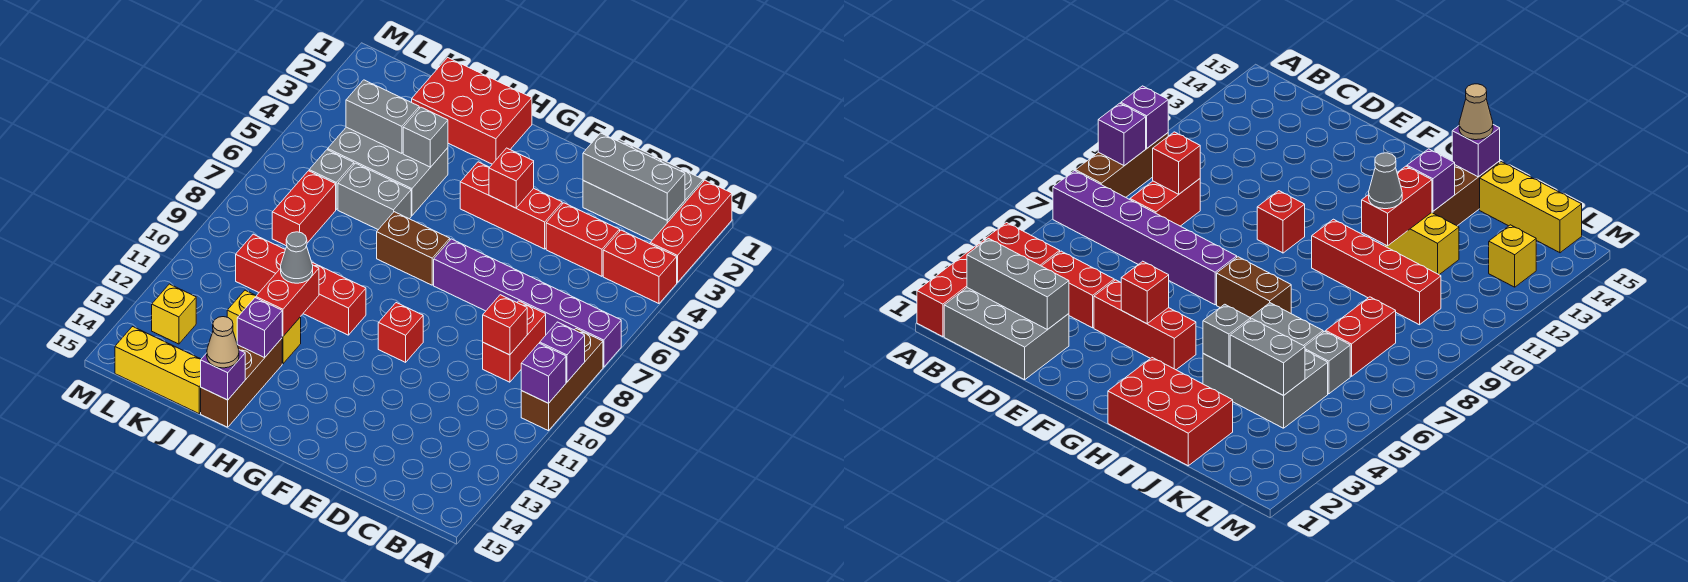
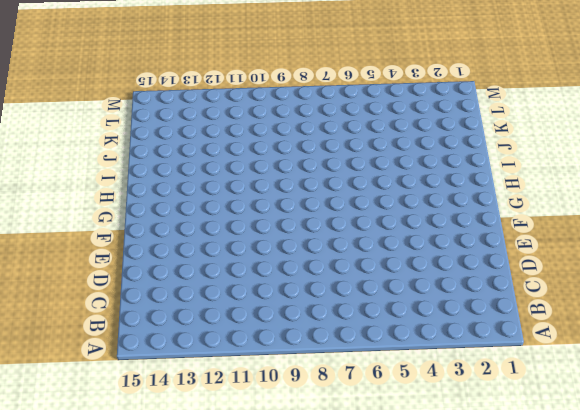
none -> red 1x3 brick [650,180,732,283]
none -> red 1x2 brick [603,230,677,304]
none -> purple 1x6 brick [434,239,621,367]
none -> brown 1x3 brick [521,329,603,431]

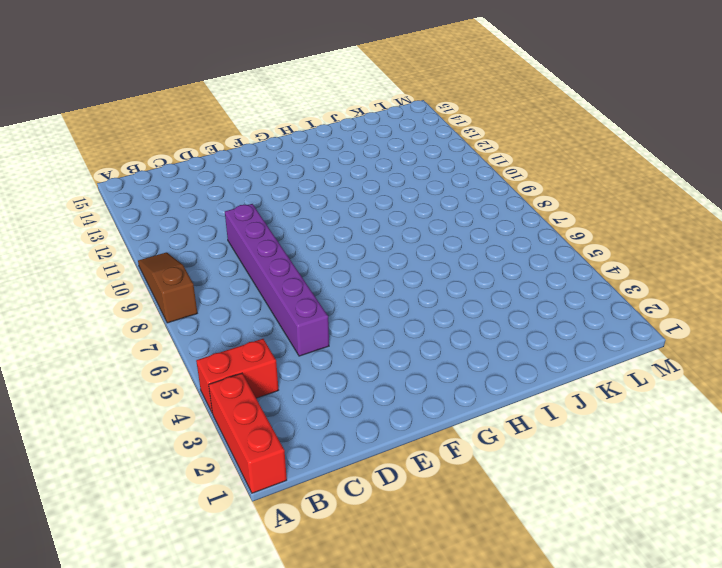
brown 1x3 slope [138,252,197,323] -> brown 1x3 brick [521,329,603,431]
purple 1x6 brick [225,204,329,356] -> purple 1x6 brick turned to [434,239,621,367]
none -> grey 2x3 brick [583,139,703,240]
none -> red 1x2 brick [546,203,620,276]
none -> red 1x2 brick [483,301,546,382]
none -> red 1x3 brick [460,162,562,249]

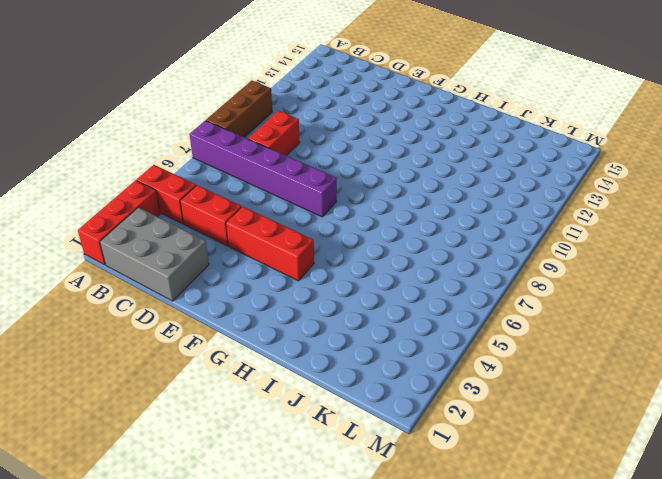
none -> red 1x1 brick [378,303,423,362]
none -> brown 1x2 brick [377,212,450,285]
none -> red 2x3 brick [412,58,532,164]
none -> red 1x4 brick [236,234,366,335]

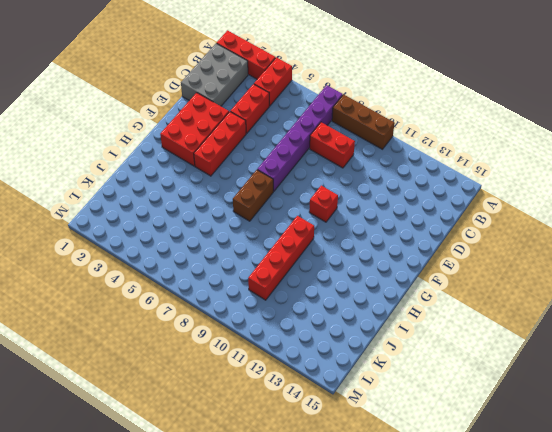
red 2x3 brick [160,93,229,166] -> red 2x3 brick moved to [412,58,532,164]
none -> grey 2x3 brick [328,127,448,216]
none -> grey 1x2 brick [338,163,411,230]
none -> yellow 1x2 brick [227,290,301,364]
none -> brown 1x3 brick [201,338,282,427]

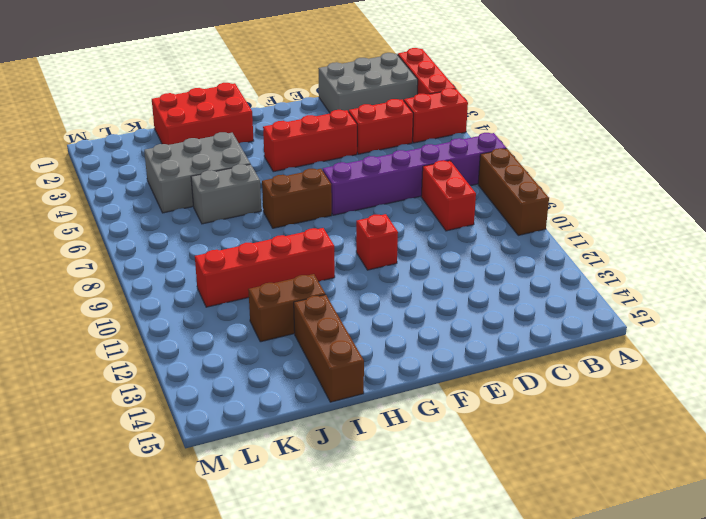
brown 1x2 brick [248,274,325,342] -> yellow 1x2 brick [227,290,301,364]
none -> yellow 1x3 brick [115,327,201,414]
none -> grey 1x1 brick [309,150,354,209]
none -> red 1x2 brick [272,171,336,246]
none -> yellow 1x1 brick [152,284,196,344]

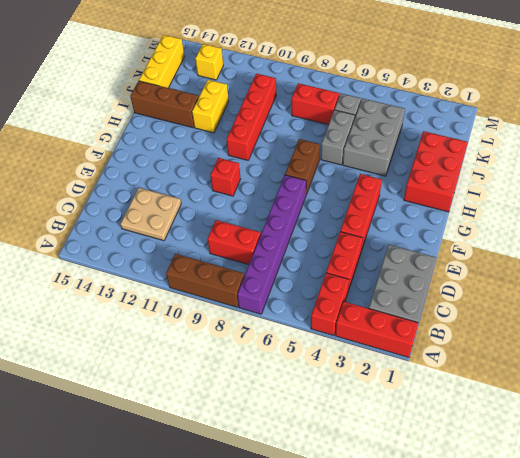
tan 2x2 plate [121,188,181,241] -> none
none -> purple 1x1 brick [540,322,585,382]
none -> purple 1x1 brick [521,343,566,403]
none -> grey 1x3 brick [583,133,685,220]
none -> red 1x1 brick [483,295,527,355]

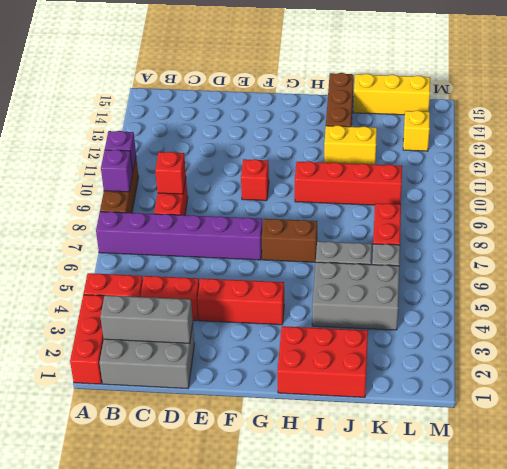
none -> red 1x1 brick [489,148,534,208]
none -> grey 1x1 brick [403,107,448,167]
none -> red 1x2 brick [256,265,319,336]
none -> purple 1x1 brick [237,298,283,358]

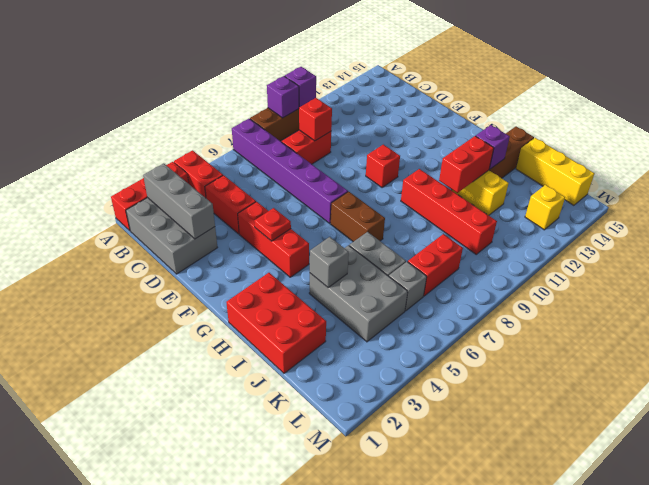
red 1x1 plate [254,208,291,241] -> red 1x1 brick [489,148,534,208]
none -> purple 1x1 brick [201,350,245,400]
none -> grey 1x2 brick [346,80,419,153]
none -> grey 1x1 cone [281,232,313,283]
none -> tan 1x1 cone [207,317,239,368]

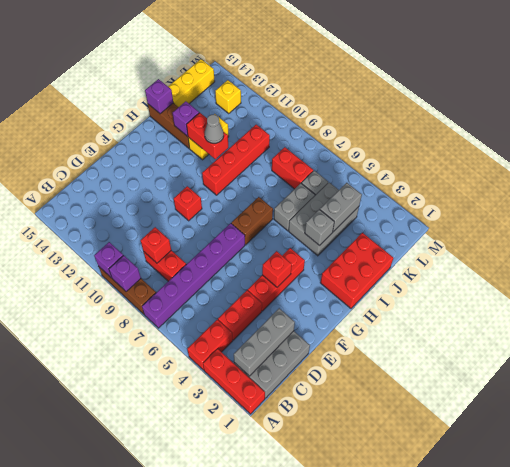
none -> tan 1x1 cone [207,317,239,368]

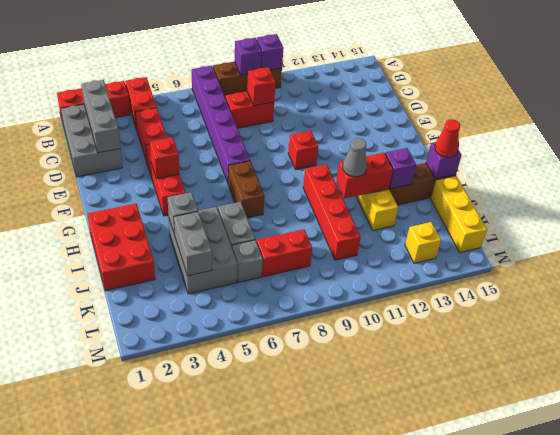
red 1x1 cone [435,119,460,157] -> tan 1x1 cone [207,317,239,368]

